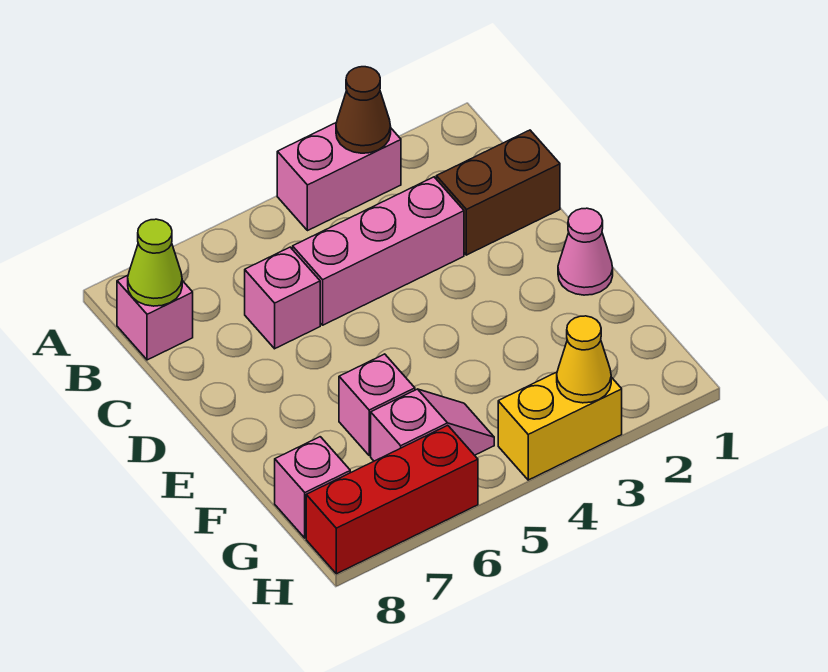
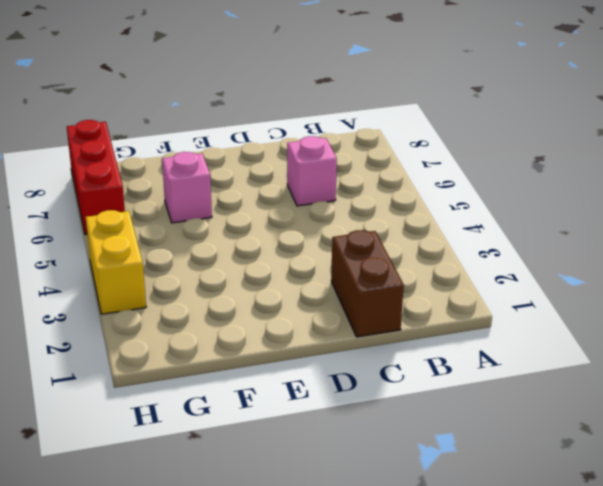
none -> pink 1x2 brick [277,123,401,231]
none -> pink 1x1 brick [117,275,193,360]
none -> pink 1x3 brick [293,177,464,325]

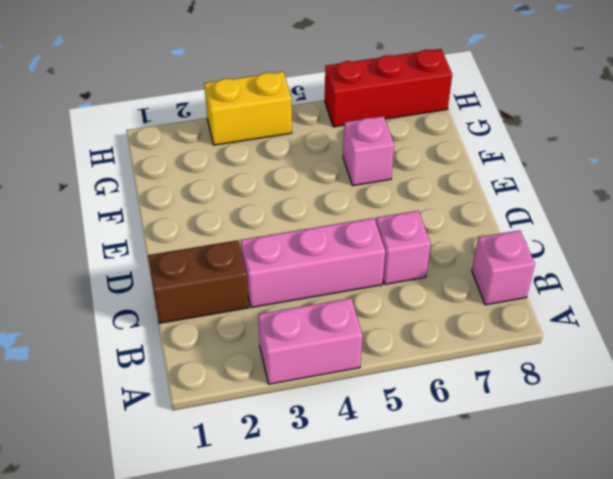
none -> pink 1x1 cone [558,208,613,295]
none -> pink 1x2 slope [371,389,494,461]
none -> pink 1x1 brick [275,437,350,538]

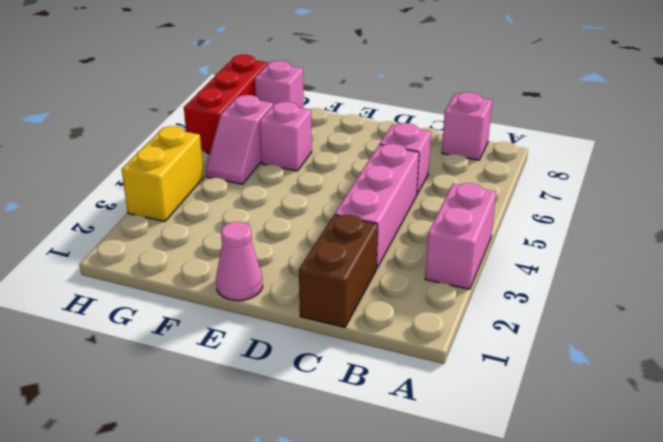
none -> brown 1x1 cone [336,67,391,153]
none -> lime 1x1 cone [128,219,182,306]
none -> yellow 1x1 cone [557,316,611,403]

